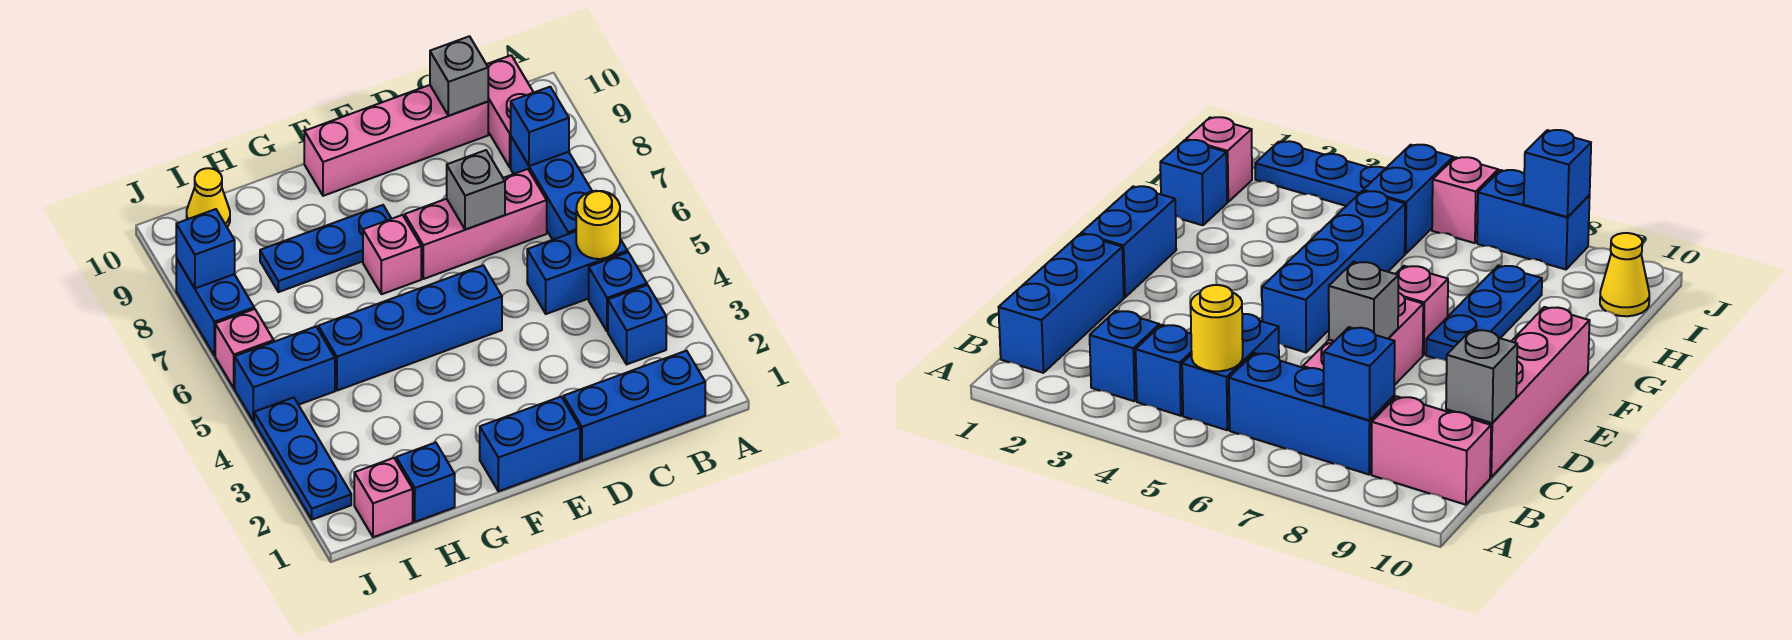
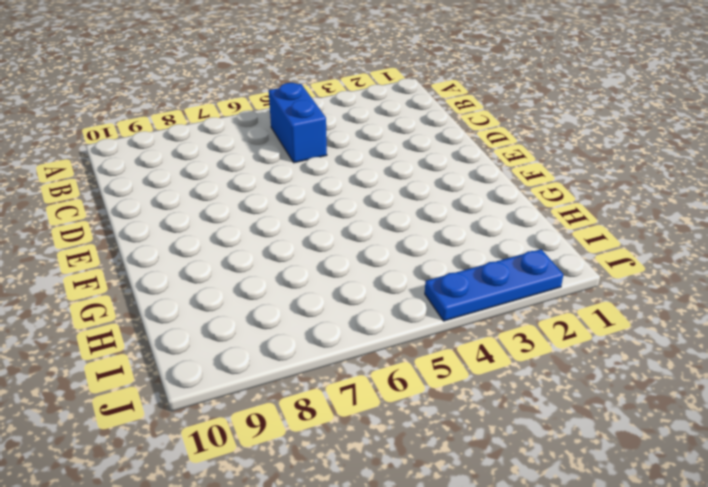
none -> blue 1x3 brick [563,351,705,461]
none -> blue 1x1 brick [608,285,666,364]
none -> blue 1x1 brick [589,252,647,332]

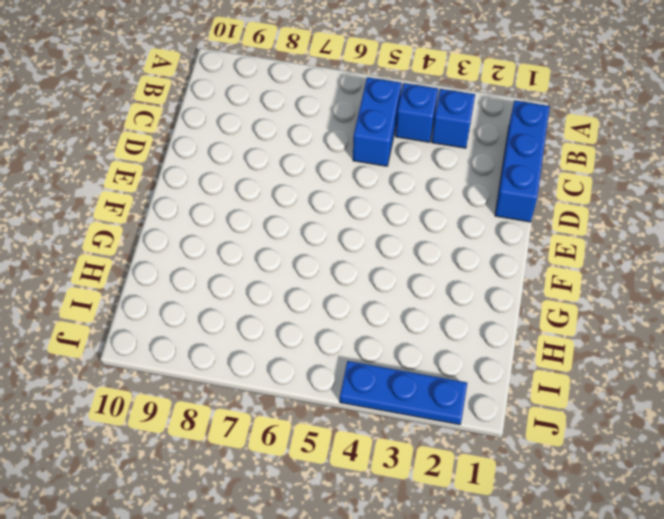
none -> blue 1x3 brick [511,137,592,240]
none -> pink 1x2 brick [486,55,534,167]
none -> pink 1x3 brick [405,169,547,279]

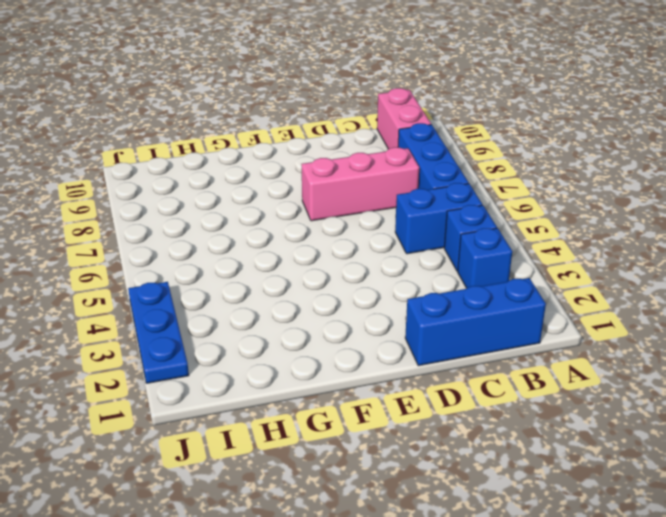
none -> pink 1x4 brick [304,85,488,196]
none -> blue 1x2 brick [480,397,580,491]
none -> blue 1x4 brick [318,265,502,391]

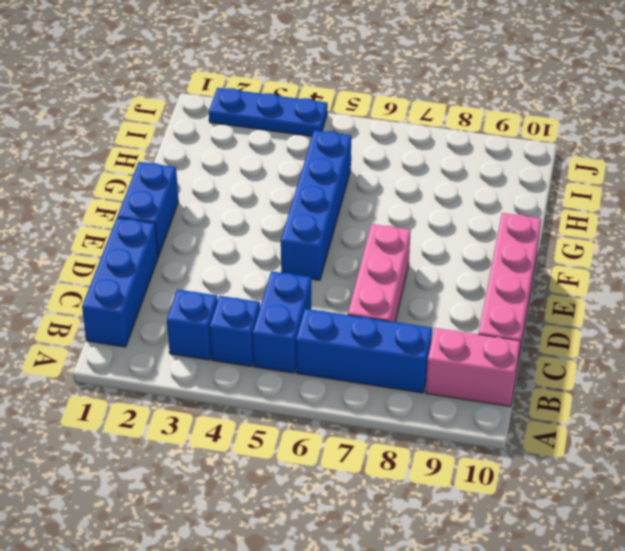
none -> pink 1x1 brick [363,215,421,294]
none -> blue 1x3 plate [260,205,391,292]
none -> blue 1x1 brick [396,443,455,522]

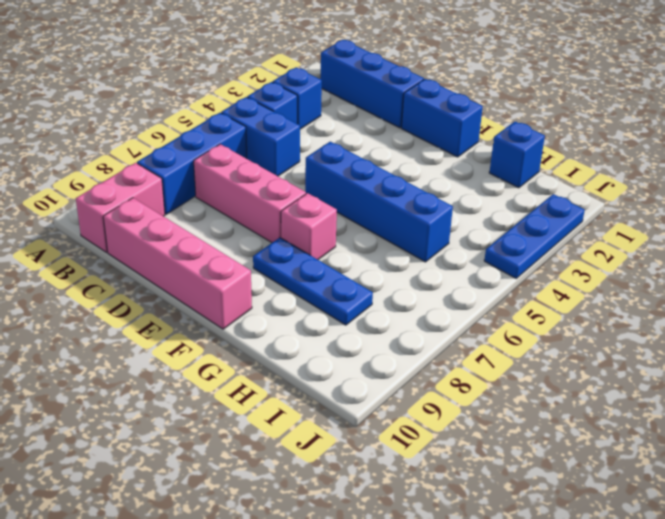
none -> pink 1x1 brick [354,458,413,537]
none -> blue 1x2 brick [235,327,335,421]
none -> yellow 1x1 cone [187,168,230,227]

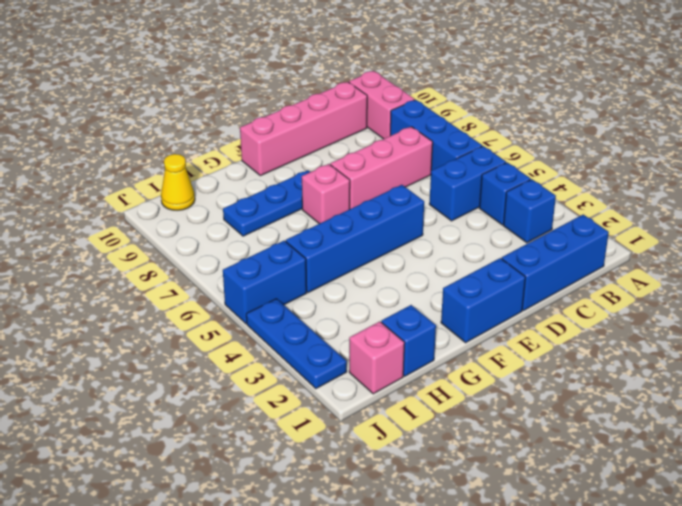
none -> pink 1x1 brick [215,309,274,388]
none -> blue 1x2 brick [176,258,254,356]
none -> yellow 1x1 round brick [576,191,620,259]

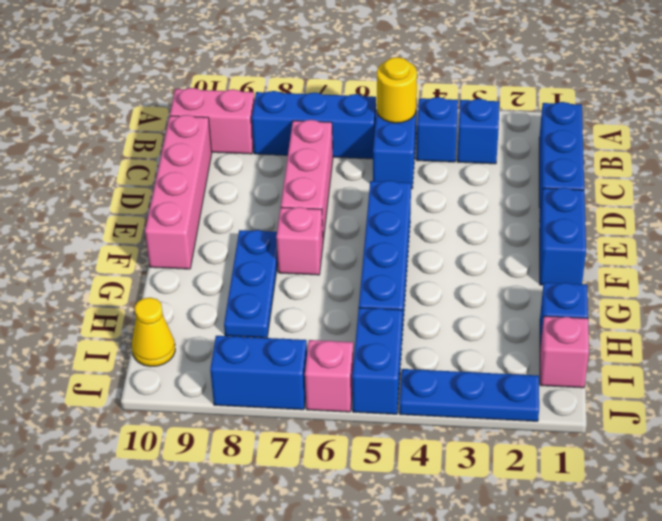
none -> blue 1x1 brick [511,87,569,166]
none -> grey 1x1 brick [430,36,488,116]
none -> grey 1x1 brick [447,150,505,230]

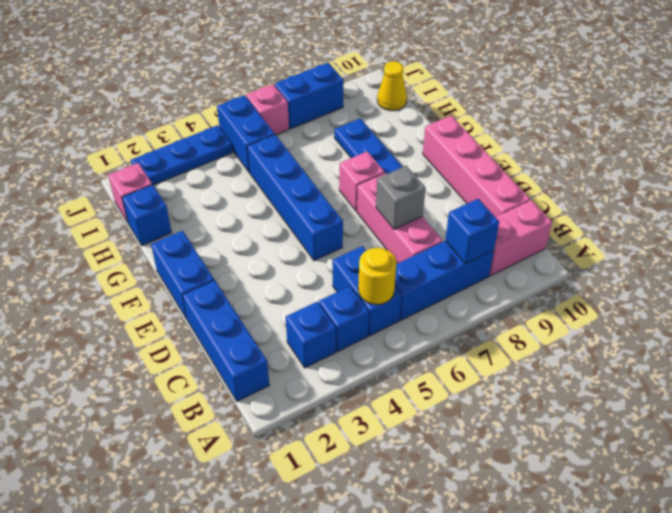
none -> grey 1x1 brick [430,36,488,116]
none -> blue 1x1 brick [176,209,235,288]

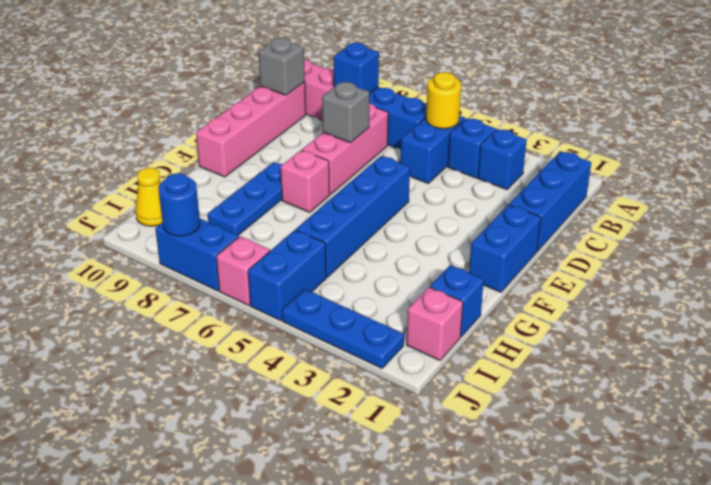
blue 1x1 round brick [158,173,200,236] -> blue 1x1 brick [176,209,235,288]

